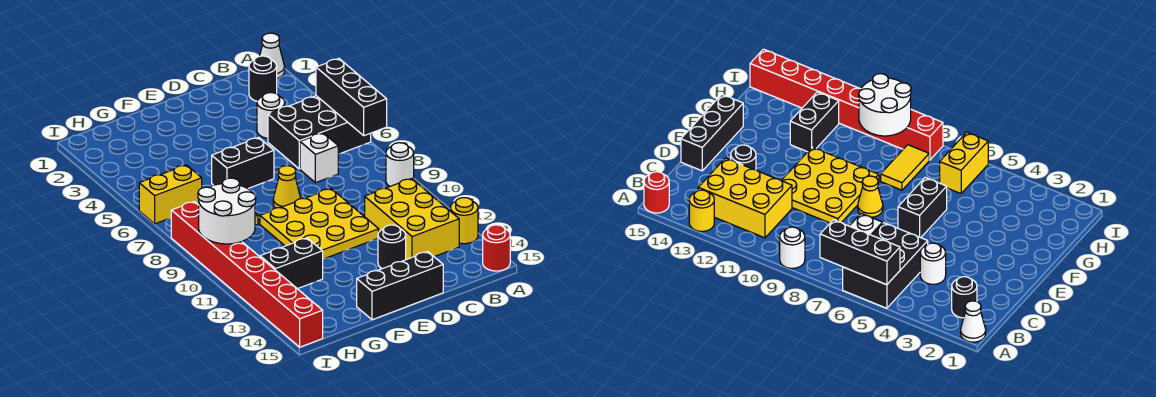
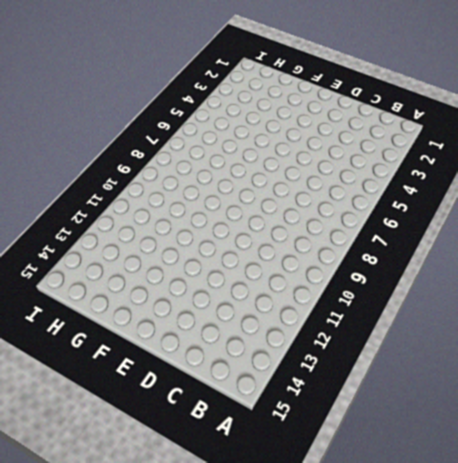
none -> white 1x1 cone [260,33,285,78]
none -> black 2x3 brick [268,96,371,169]
none -> white 1x1 round brick [386,143,414,186]

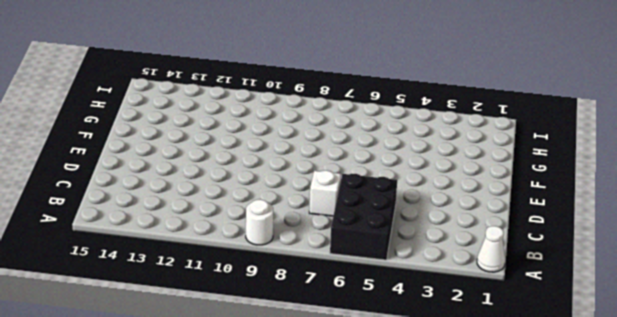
none -> yellow 1x1 round brick [450,198,478,244]
none -> red 1x1 round brick [483,225,510,271]
none -> black 1x1 round brick [249,56,277,101]

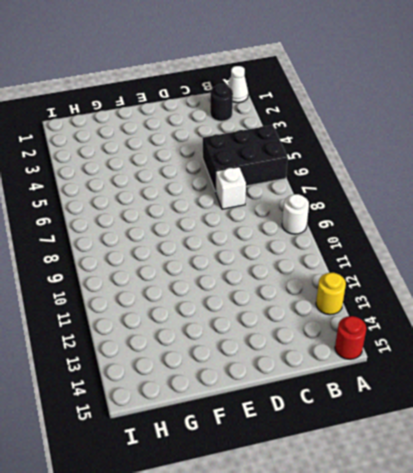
none -> yellow 2x3 brick [365,179,459,260]
none -> white 1x1 round brick [257,93,285,138]
none -> yellow 3x3 plate [260,189,379,259]

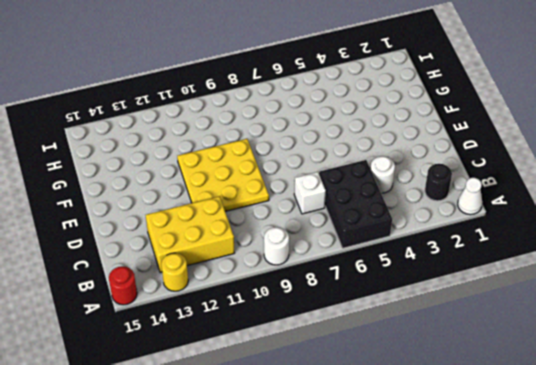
none -> black 1x1 round brick [378,225,406,269]
none -> black 1x3 brick [357,252,443,320]
none -> black 1x2 brick [212,137,274,189]

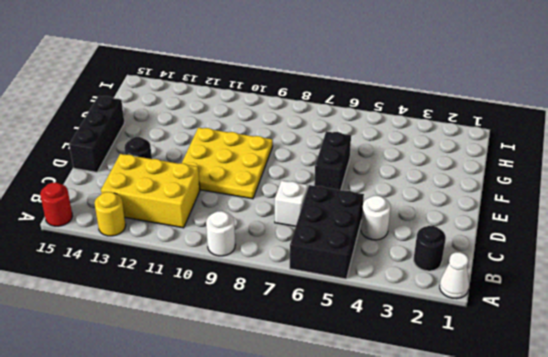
none -> yellow 1x1 cone [273,166,301,208]
none -> yellow 1x2 tile [881,145,929,190]
none -> black 1x2 brick [260,238,323,289]

